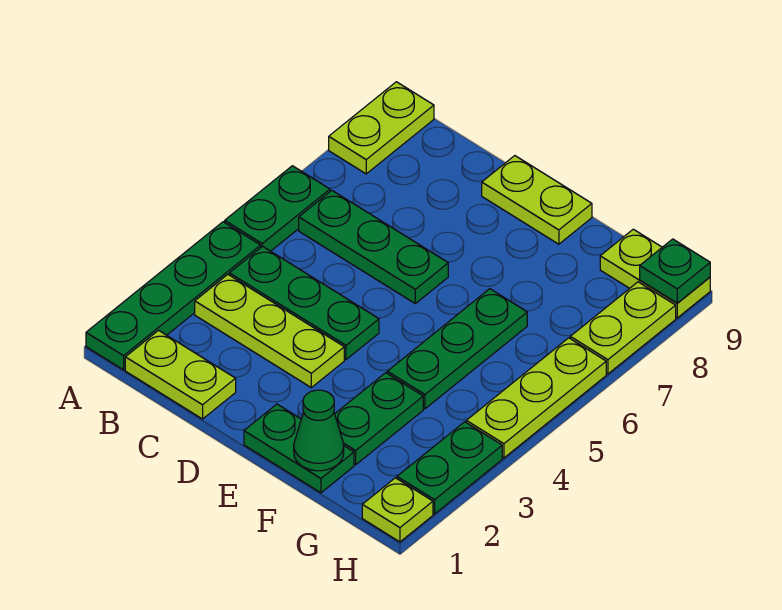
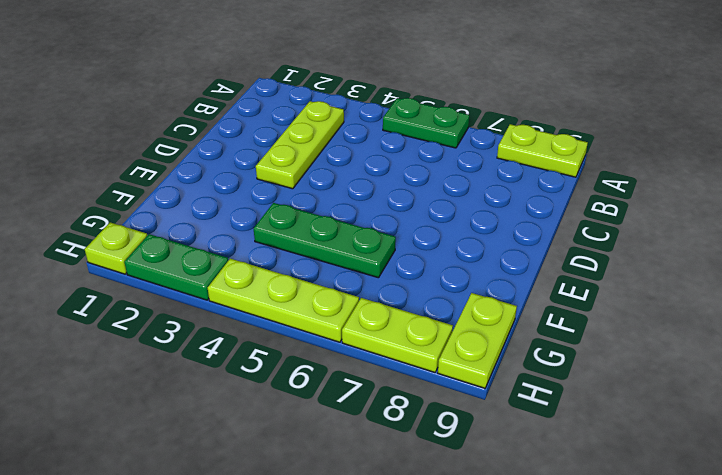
none -> green 1x4 plate [86,222,261,370]
none -> lime 1x2 plate [125,330,236,419]
none -> green 1x3 plate [229,246,379,359]

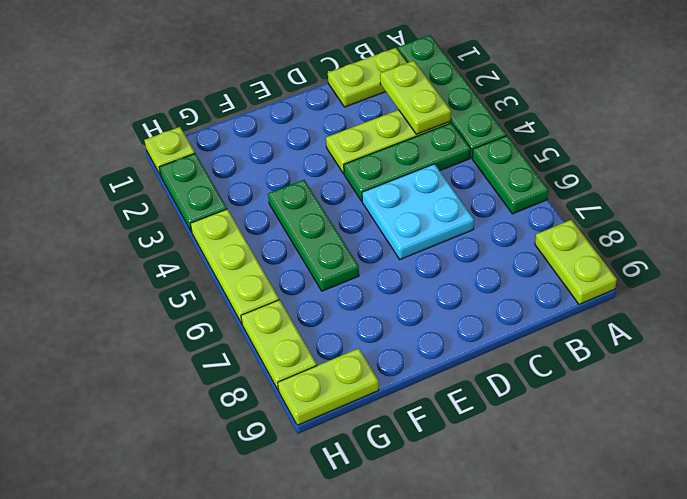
lime 1x2 plate [380,61,451,134] -> lime 1x2 plate turned to [482,156,592,244]
cyan 2x2 plate [362,164,474,259] -> green 1x3 plate [299,191,448,303]
none -> green 1x2 plate [244,404,354,493]
none -> green 1x2 plate [335,373,423,465]
none -> green 1x1 cone [294,390,344,471]

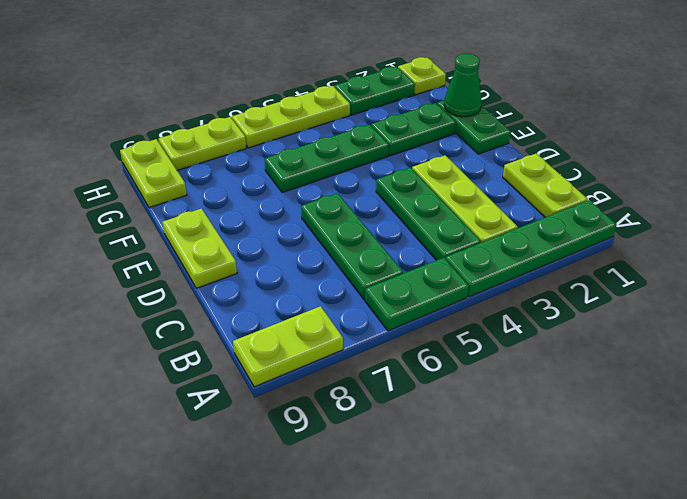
none -> green 1x1 plate [640,239,710,303]

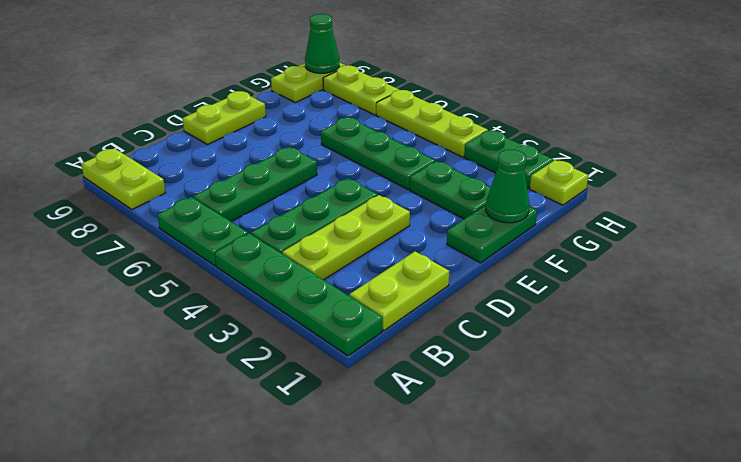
green 1x1 cone [305,14,339,73] -> green 1x1 plate [640,239,710,303]

